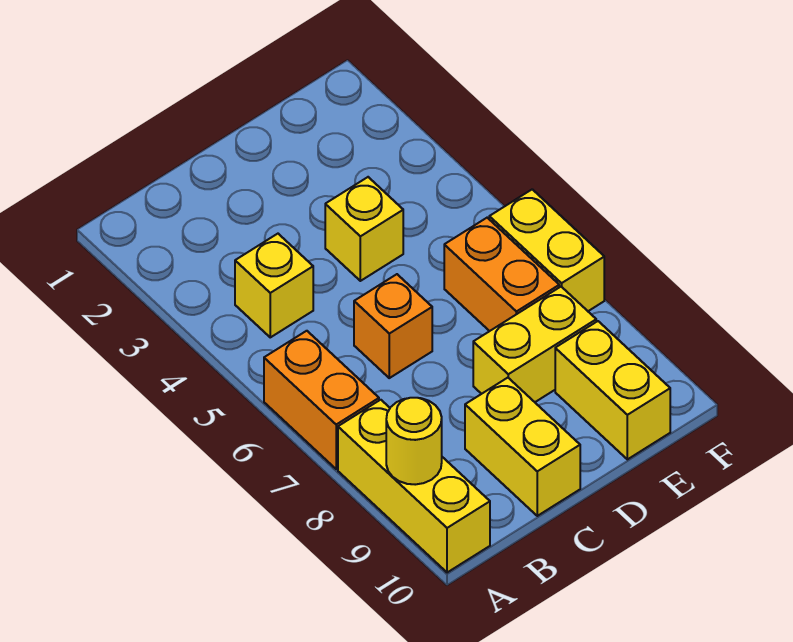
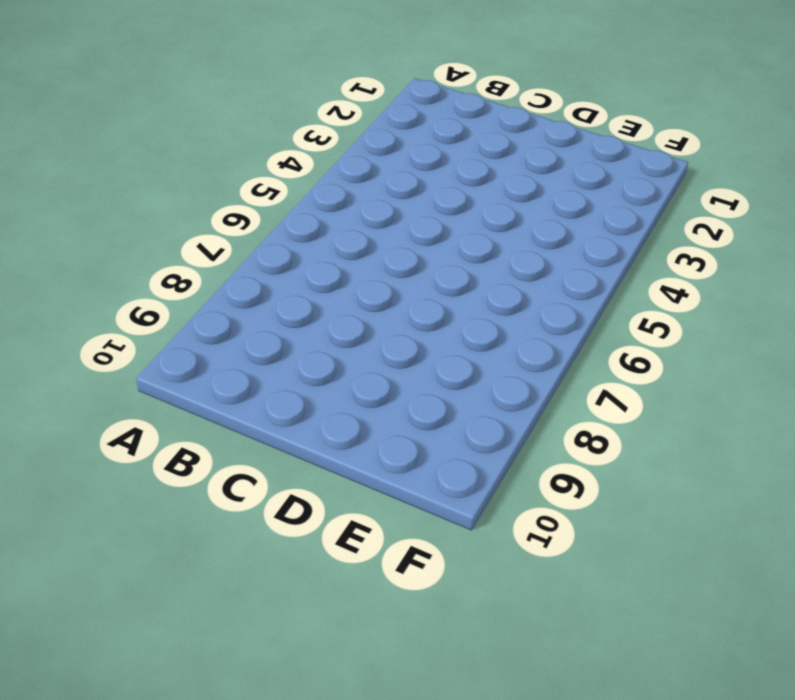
none -> orange 1x2 brick [264,331,379,469]
none -> yellow 1x3 brick [338,400,490,573]

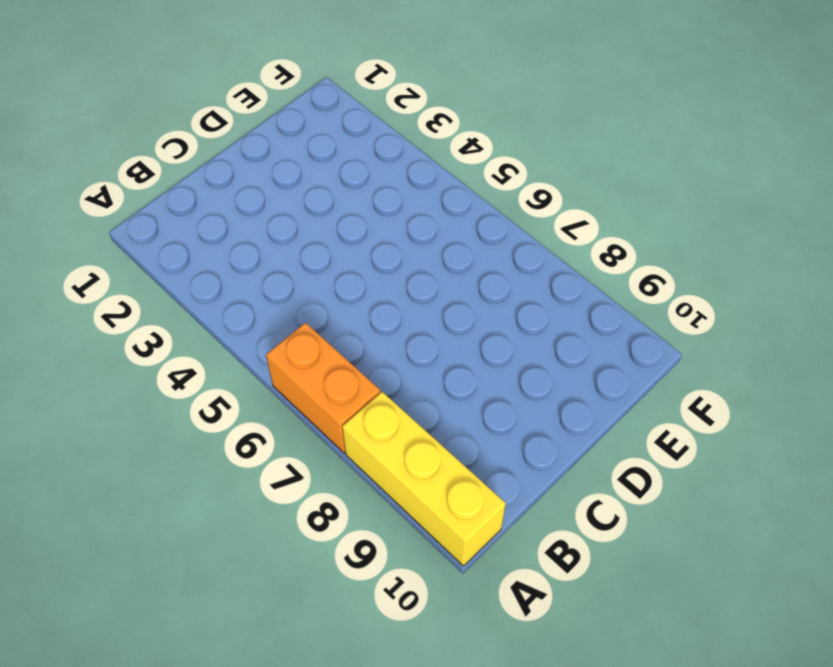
none -> yellow 1x1 brick [235,234,313,337]
none -> orange 1x1 brick [354,274,432,378]

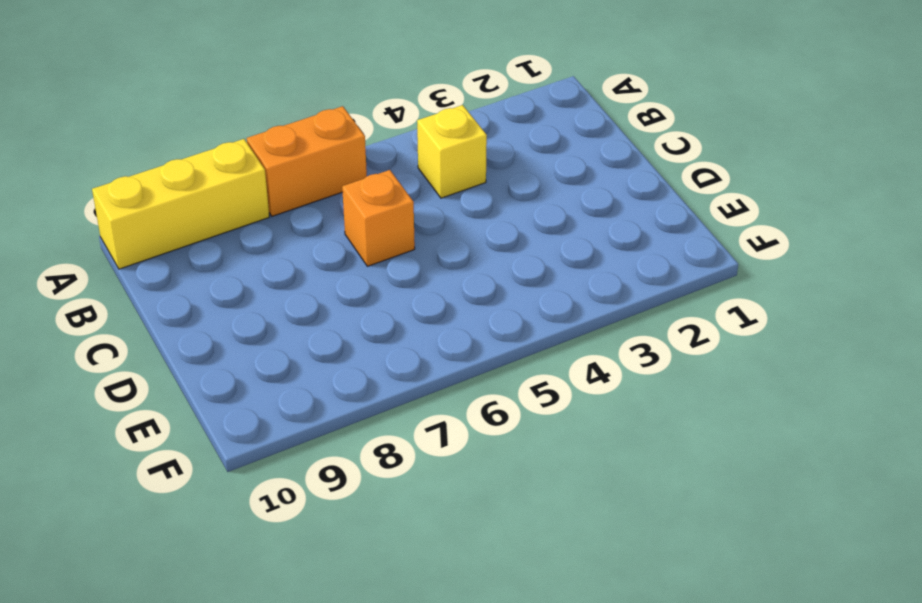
none -> yellow 1x2 brick [465,378,580,516]
none -> yellow 1x1 brick [325,177,403,281]

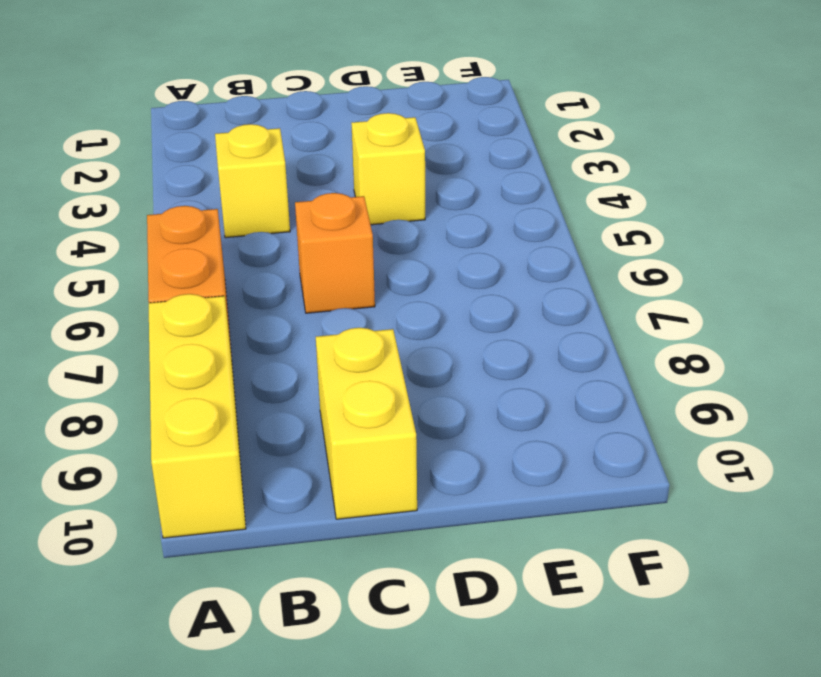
none -> yellow 1x2 brick [473,287,596,402]
none -> orange 1x2 brick [444,218,559,331]

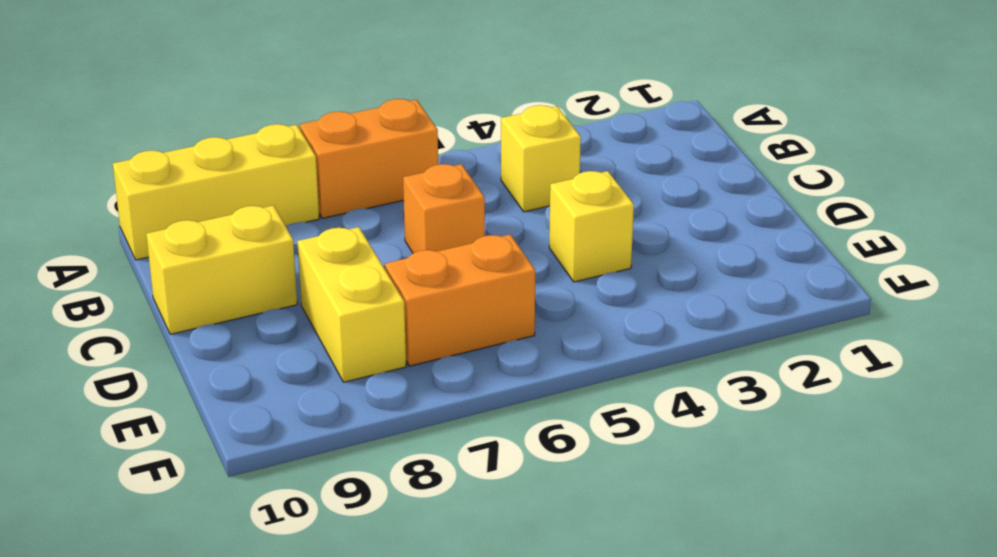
none -> yellow 1x2 brick [555,321,670,459]
none -> yellow 1x2 brick [489,189,604,311]

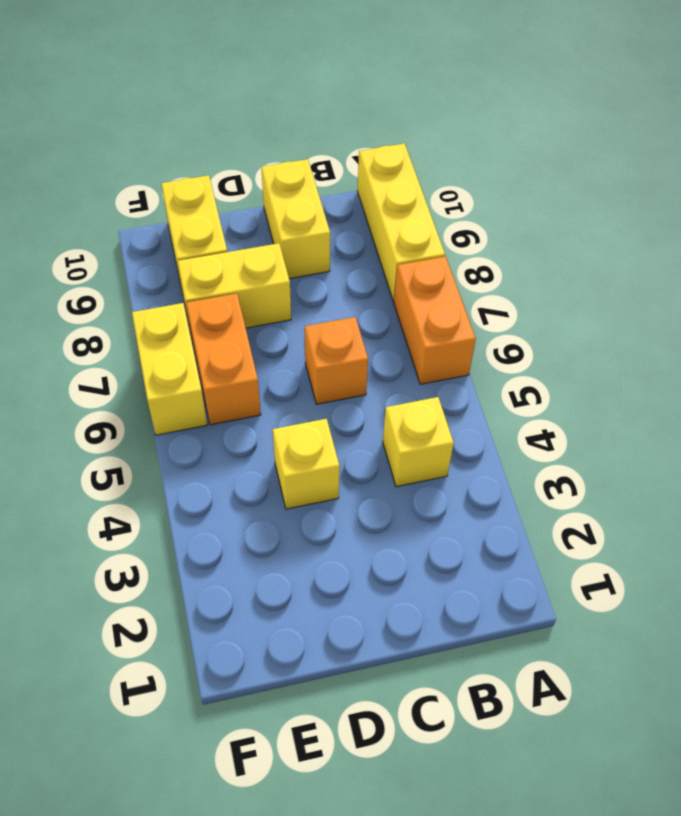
none -> yellow 1x1 round brick [386,398,442,485]

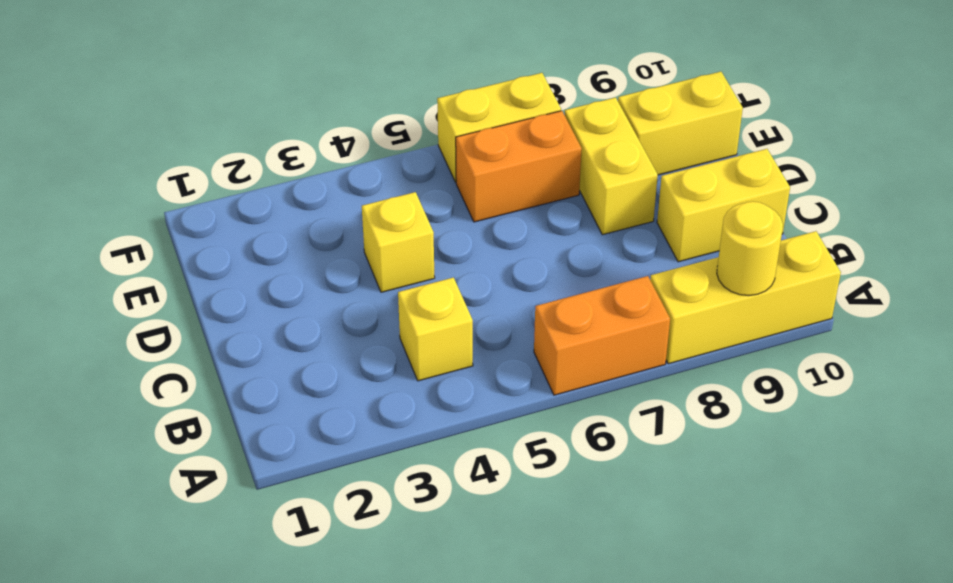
none -> orange 1x1 brick [354,274,432,378]

